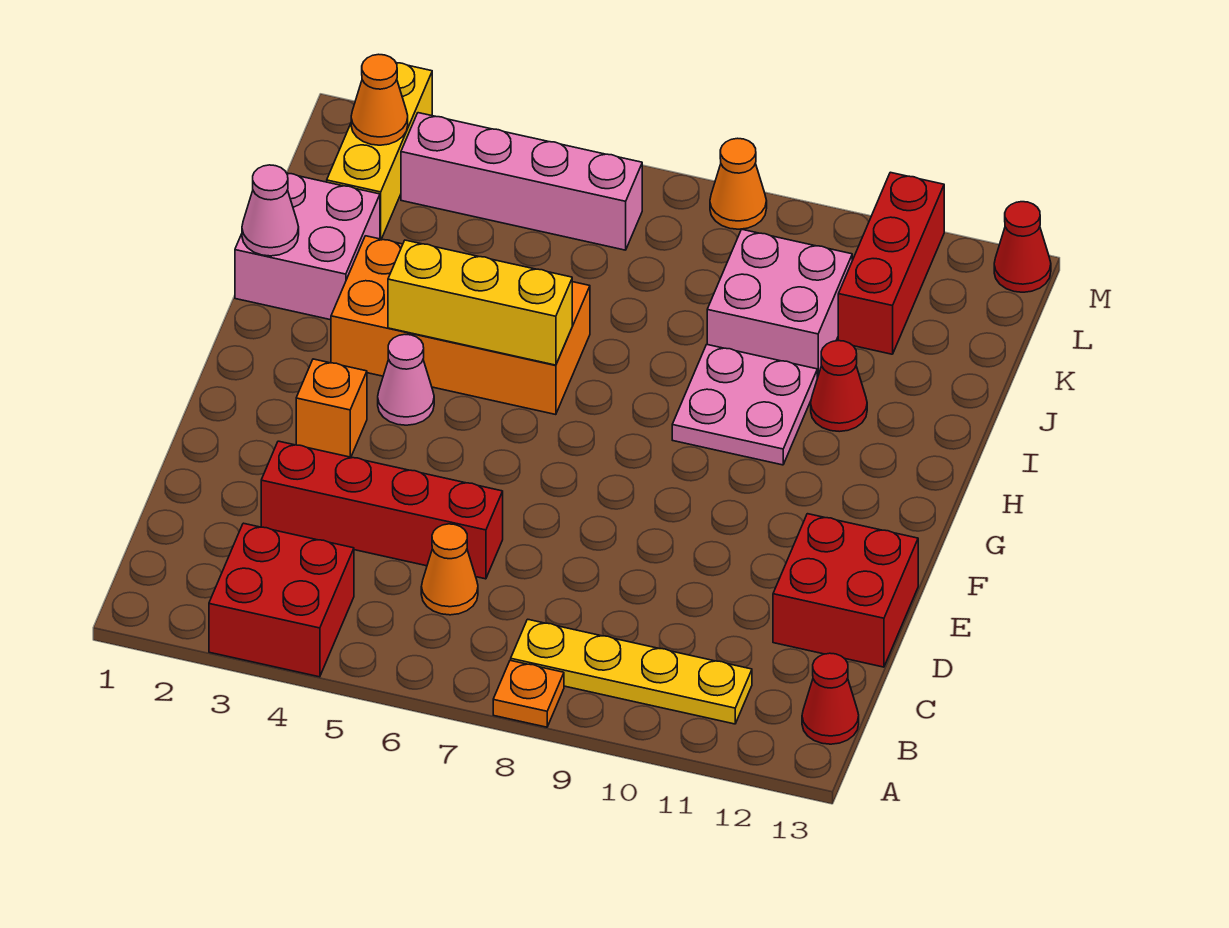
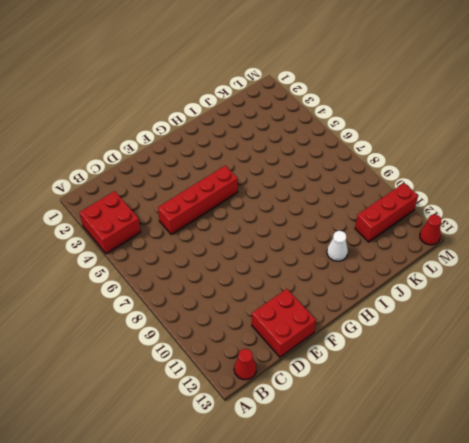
red 1x4 brick [158,165,238,234] -> red 1x4 brick turned to [261,441,503,579]
white 1x1 cone [327,231,348,261] -> red 1x1 cone [811,341,867,432]
none -> orange 1x1 plate [493,660,564,727]
none -> yellow 1x4 plate [511,619,752,724]
none -> orange 1x1 cone [421,524,478,615]

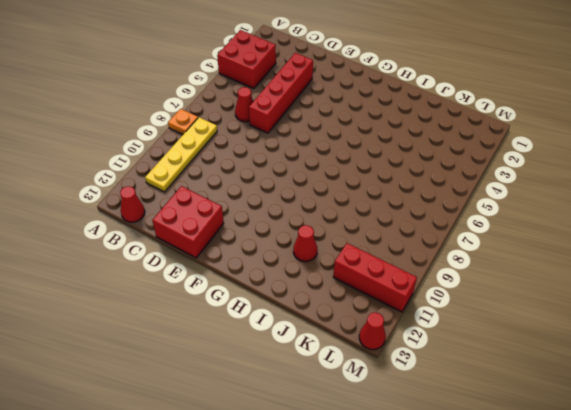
red 1x1 cone [235,87,253,122] -> orange 1x1 cone [421,524,478,615]
none -> orange 1x1 brick [296,359,367,457]
none -> pink 1x1 cone [378,335,434,425]
none -> orange 2x4 brick [331,236,590,415]

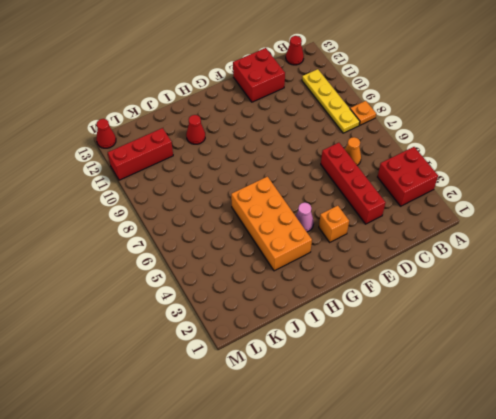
none -> pink 2x2 plate [672,345,817,465]
none -> pink 2x2 brick [235,173,380,320]
none -> pink 2x2 brick [707,229,852,378]

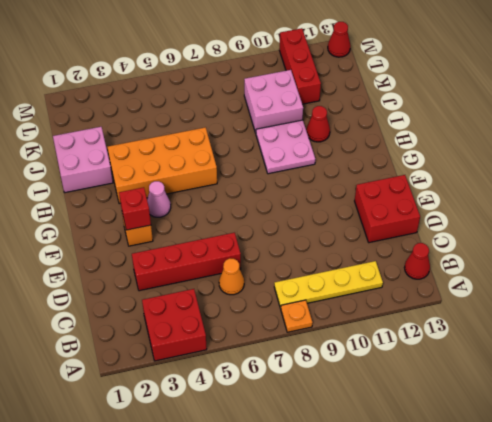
red 1x1 brick [119,187,151,230] -> none
none -> yellow 1x3 brick [327,63,432,239]
none -> pink 1x4 brick [401,113,642,250]
none -> orange 1x1 cone [710,138,767,229]

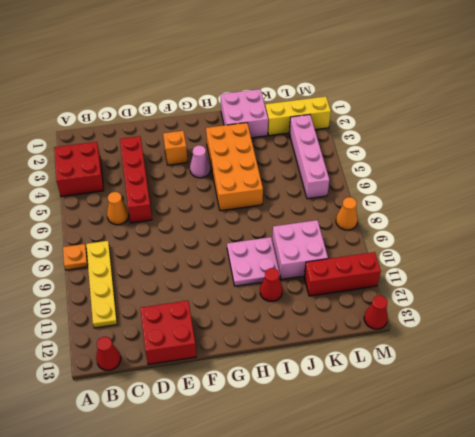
none -> yellow 1x3 brick [388,240,572,365]
none -> pink 1x1 cone [242,165,299,256]
none -> orange 1x1 cone [351,54,408,145]

